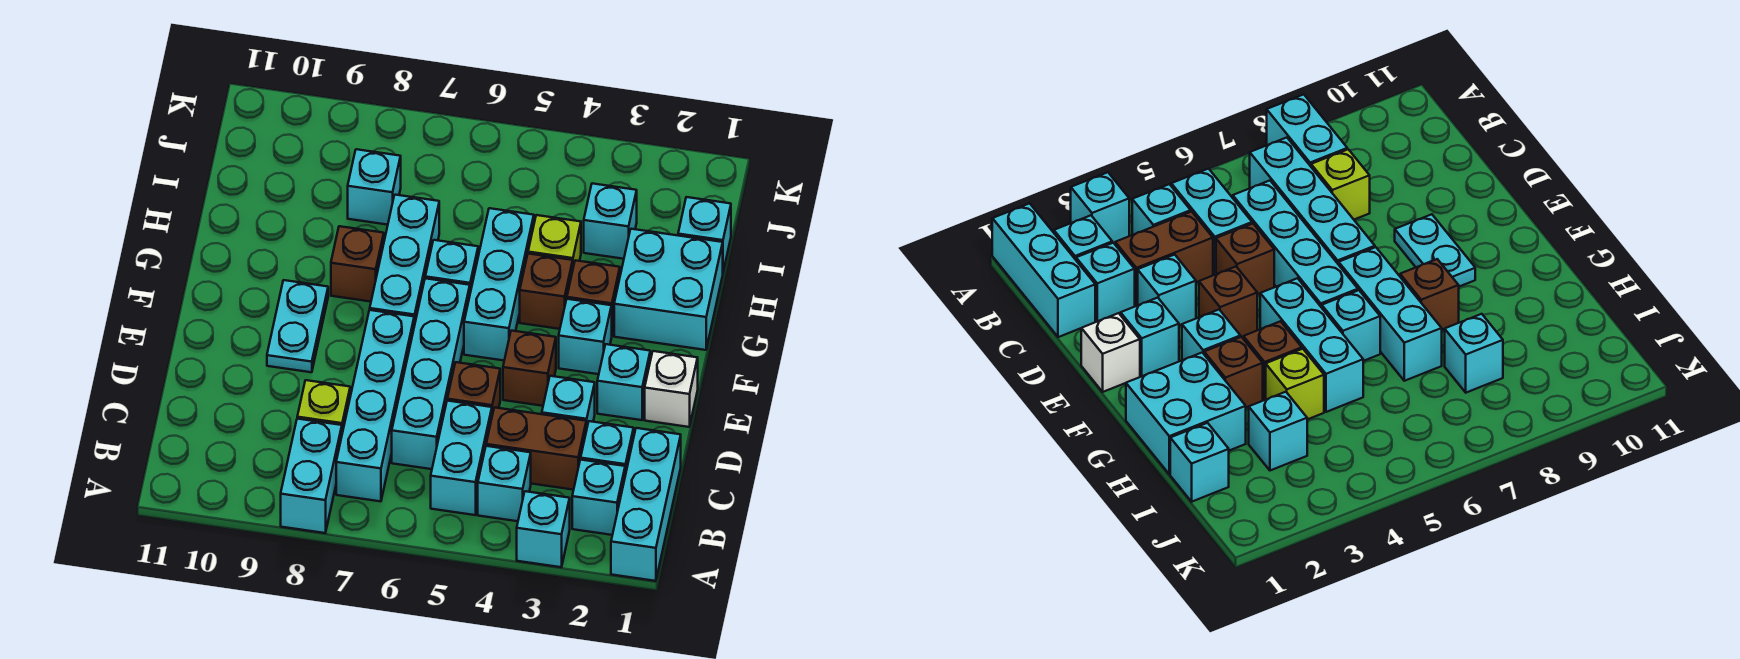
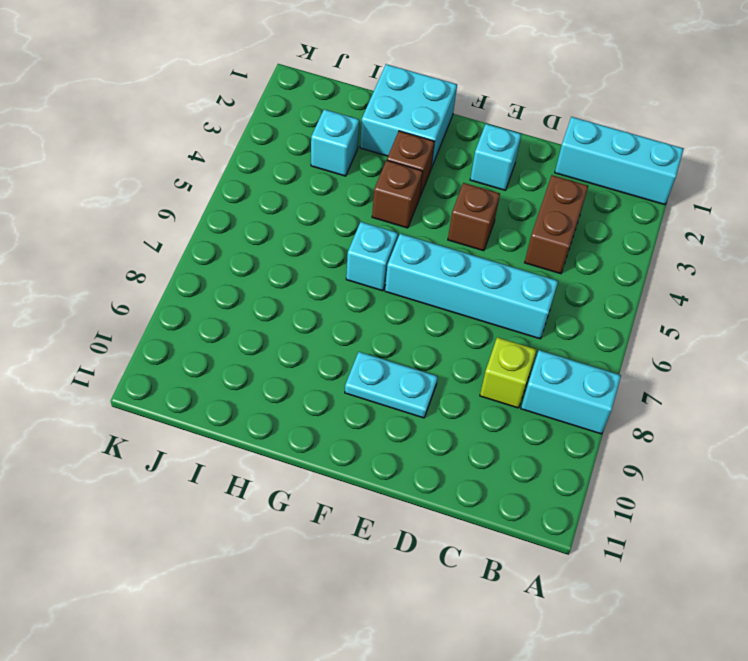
none -> cyan 1x1 brick [517,491,570,567]
none -> cyan 1x1 brick [572,460,625,535]
none -> cyan 1x1 brick [478,446,531,521]

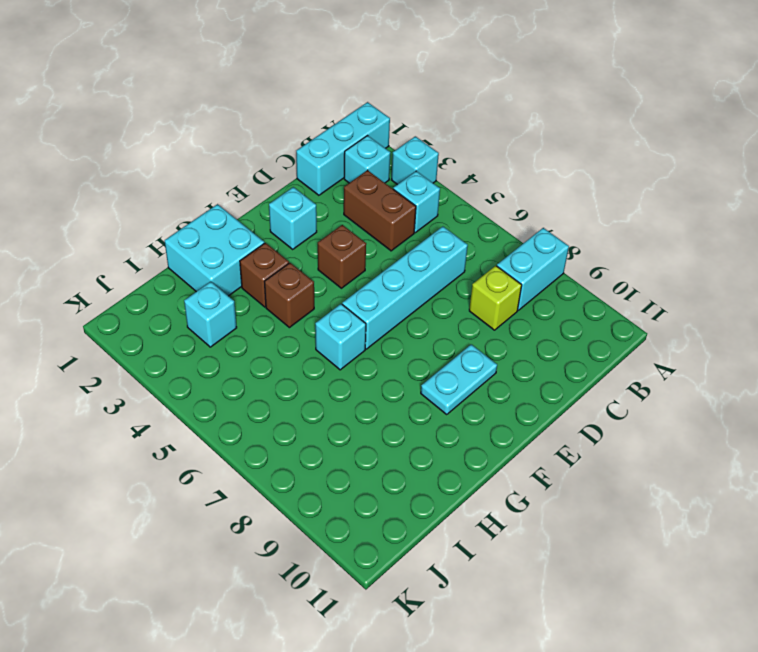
none -> cyan 1x2 brick [431,401,492,515]
none -> cyan 1x4 brick [336,310,414,501]
none -> cyan 1x1 brick [581,421,634,475]

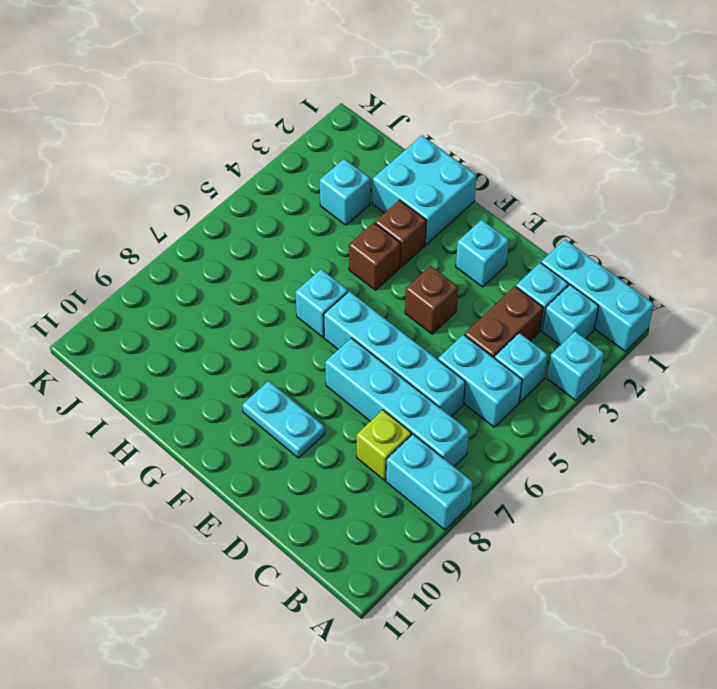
none -> cyan 1x1 brick [542,376,595,431]
none -> brown 1x1 brick [447,362,500,415]
none -> white 1x1 brick [645,351,698,427]

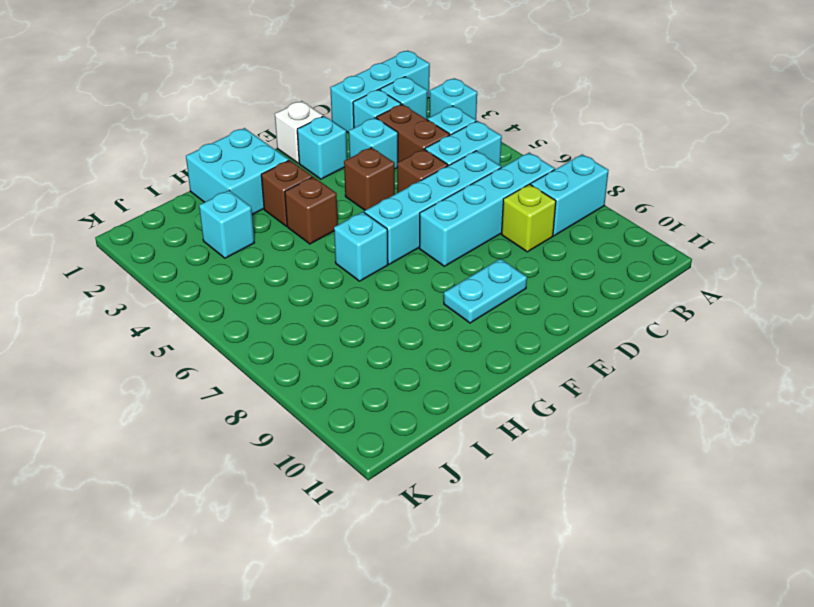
none -> cyan 1x1 brick [559,299,612,374]
none -> cyan 1x3 brick [464,208,534,360]
none -> cyan 1x3 brick [370,195,439,326]

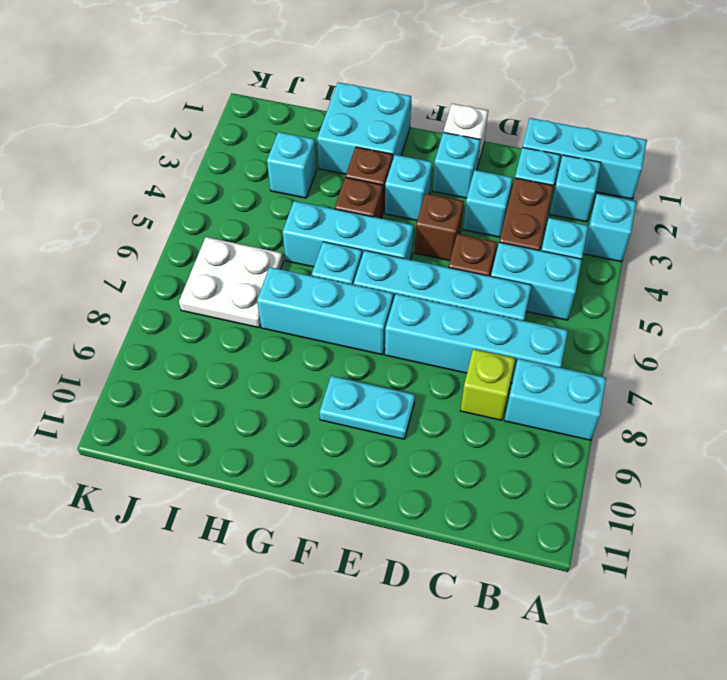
white 2x2 plate [179,237,283,328] -> none
none -> brown 1x1 brick [331,226,384,302]
none -> lime 1x1 brick [528,215,581,267]
none -> cyan 1x1 brick [678,197,731,271]

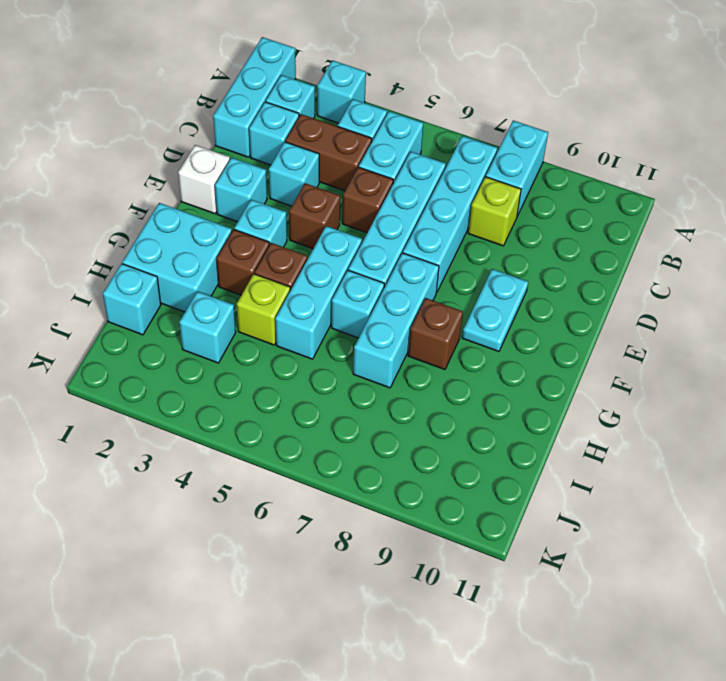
none -> cyan 1x1 brick [348,149,401,225]

